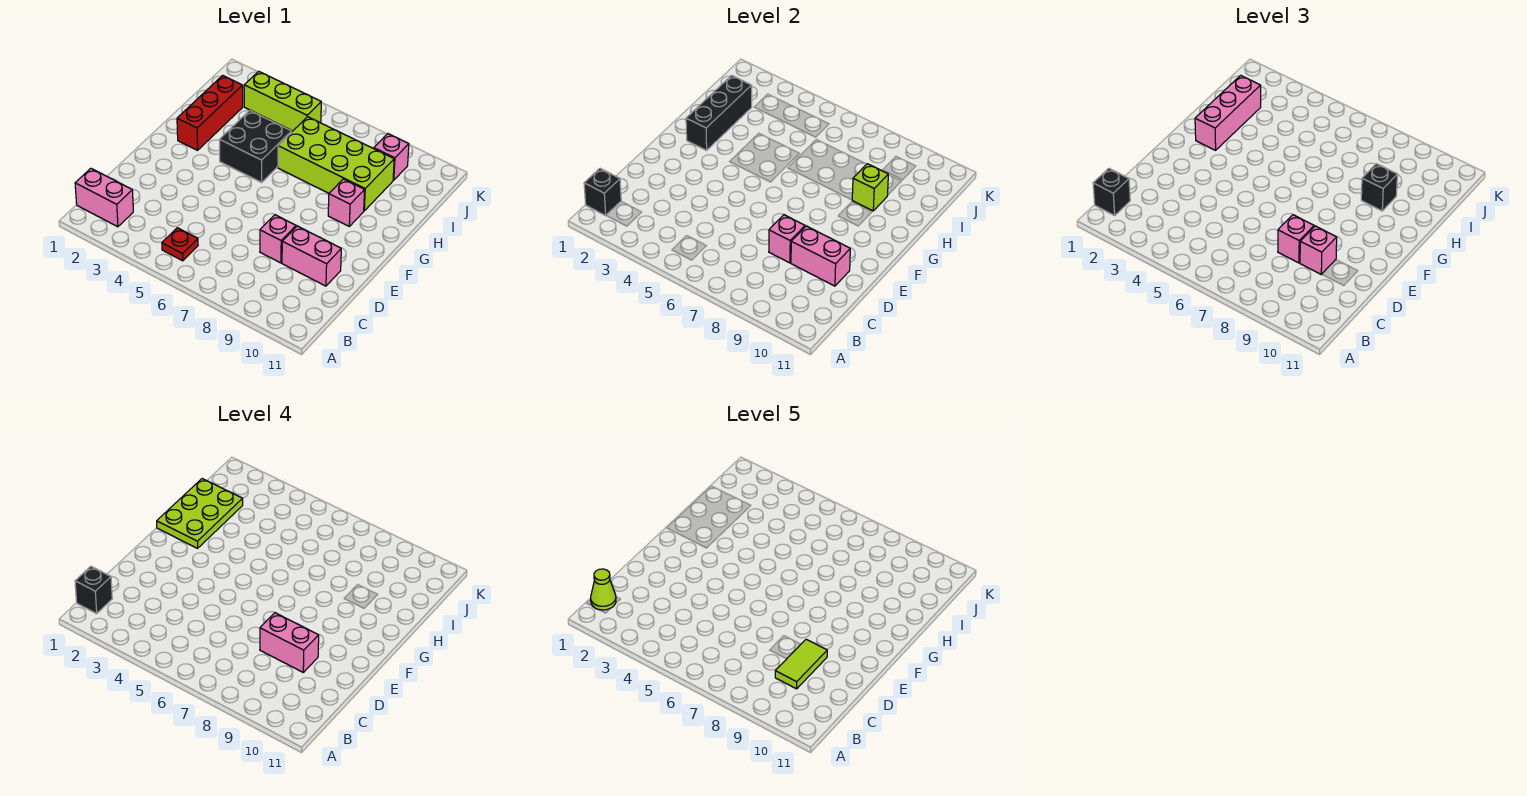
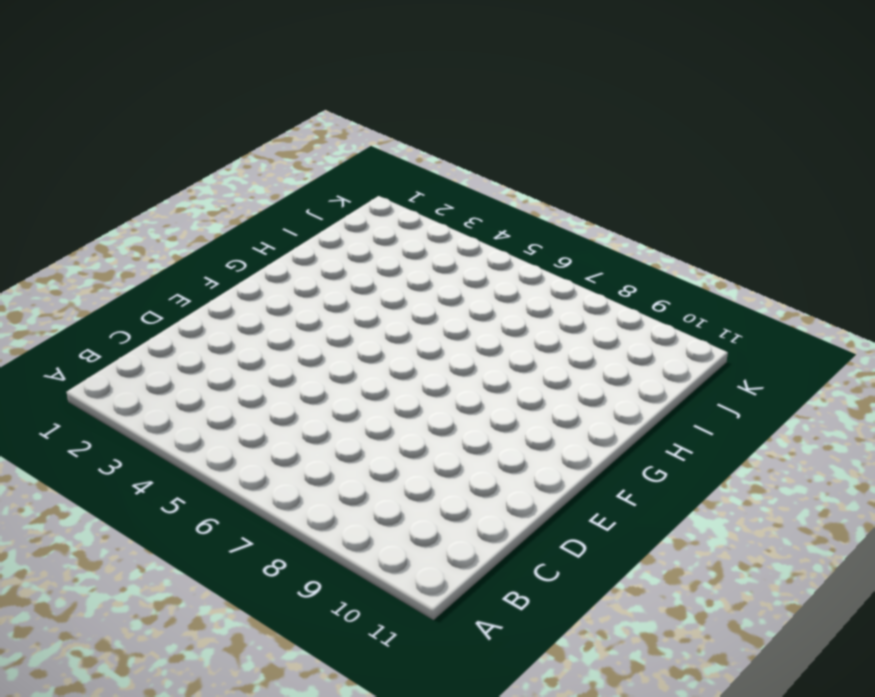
none -> pink 1x2 brick [75,168,133,227]
none -> red 1x1 plate [162,228,198,261]
none -> pink 1x1 brick [260,215,296,263]

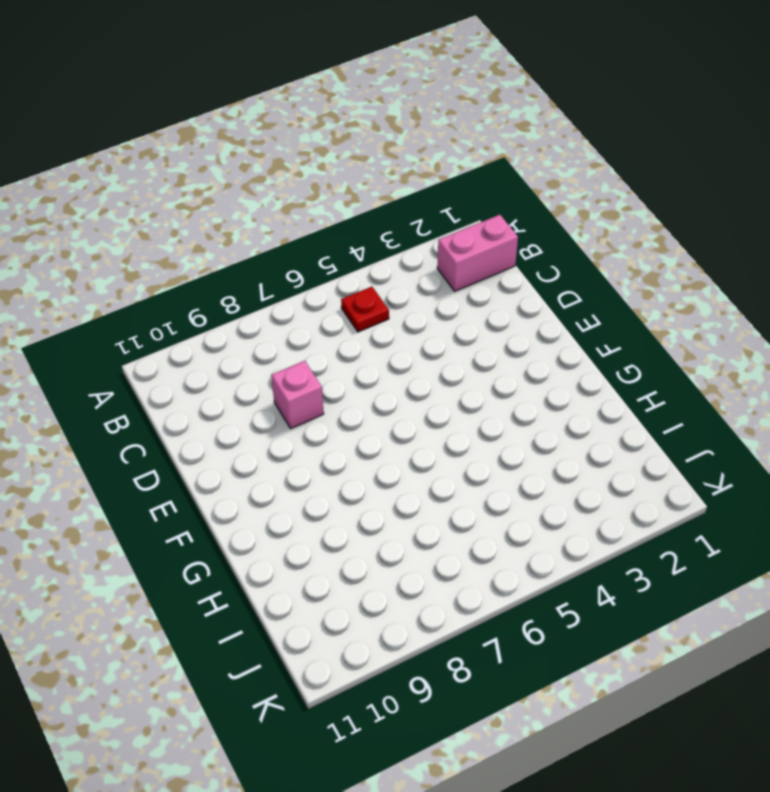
none -> pink 1x2 brick [282,226,341,286]
none -> red 1x3 brick [177,75,243,150]
none -> black 2x2 brick [220,110,291,182]

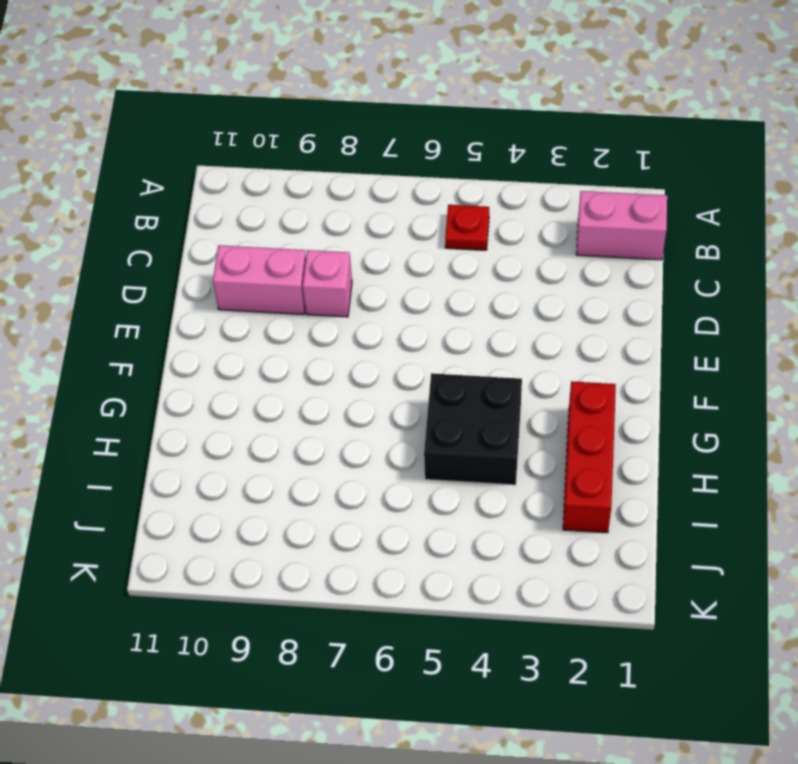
none -> pink 1x1 brick [328,179,365,226]
none -> lime 2x4 brick [278,117,394,211]
none -> lime 1x3 brick [244,71,321,131]

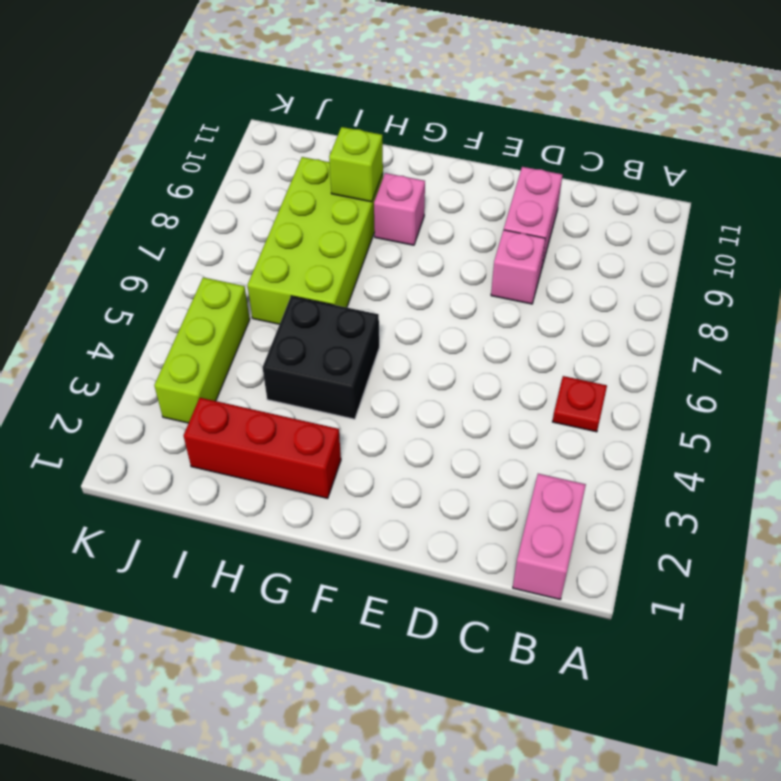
none -> pink 1x1 brick [374,134,409,180]
none -> black 1x1 brick [584,168,621,216]
none -> pink 1x1 brick [769,215,805,263]

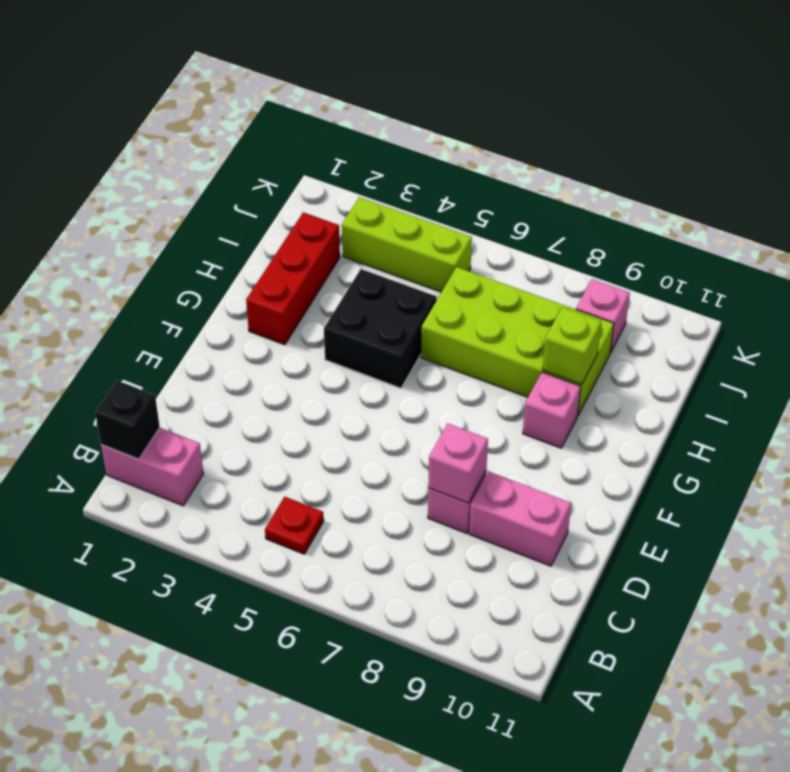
none -> pink 1x2 brick [791,226,850,286]
none -> black 1x3 brick [686,75,752,150]
none -> black 1x1 brick [1093,168,1130,216]

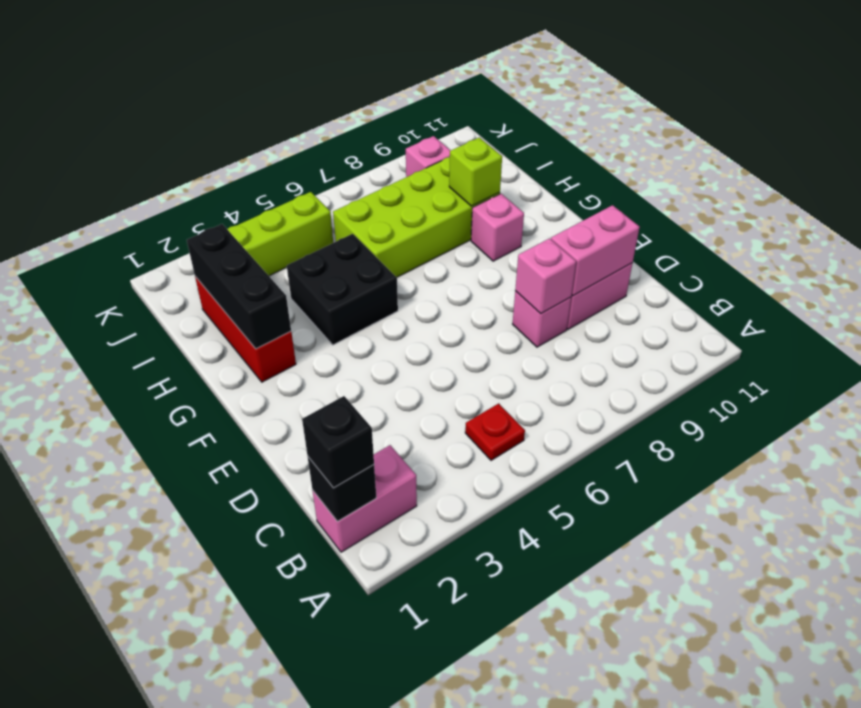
none -> pink 1x1 brick [1278,215,1314,263]
none -> pink 1x1 brick [1300,226,1337,274]
none -> pink 1x3 brick [1195,75,1261,150]

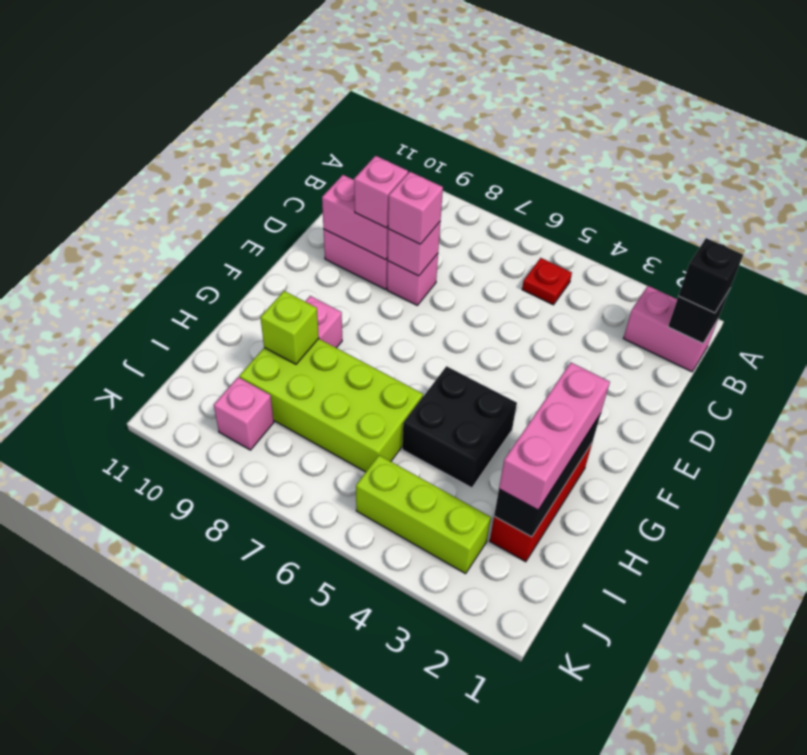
none -> black 1x1 brick [1361,164,1397,211]
none -> black 1x1 brick [75,566,112,614]
none -> pink 1x2 brick [260,613,319,672]

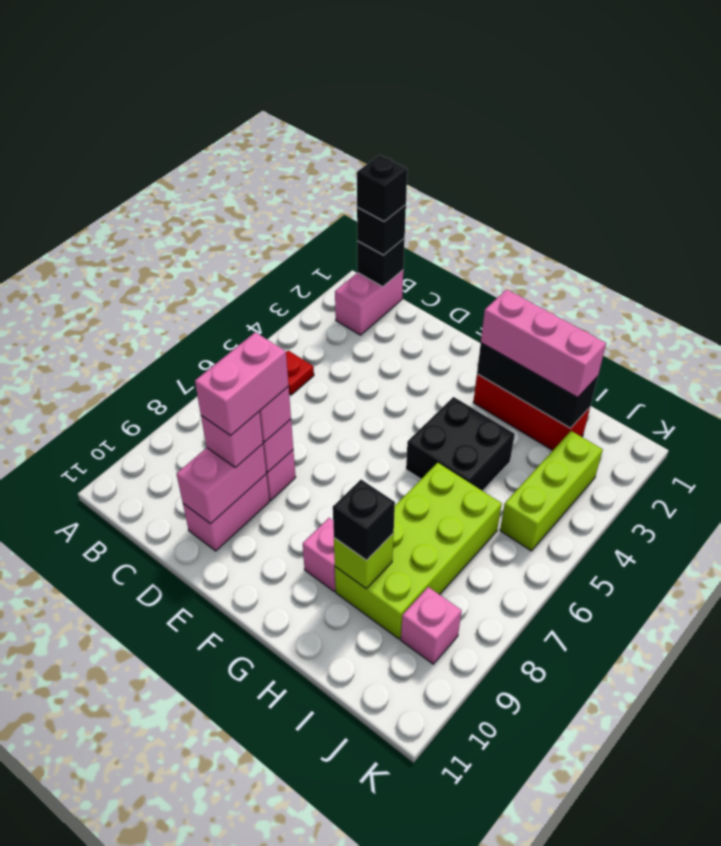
none -> lime 2x3 plate [157,479,243,548]
none -> lime 1x1 cone [591,569,616,610]
none -> lime 1x2 tile [775,639,827,689]

